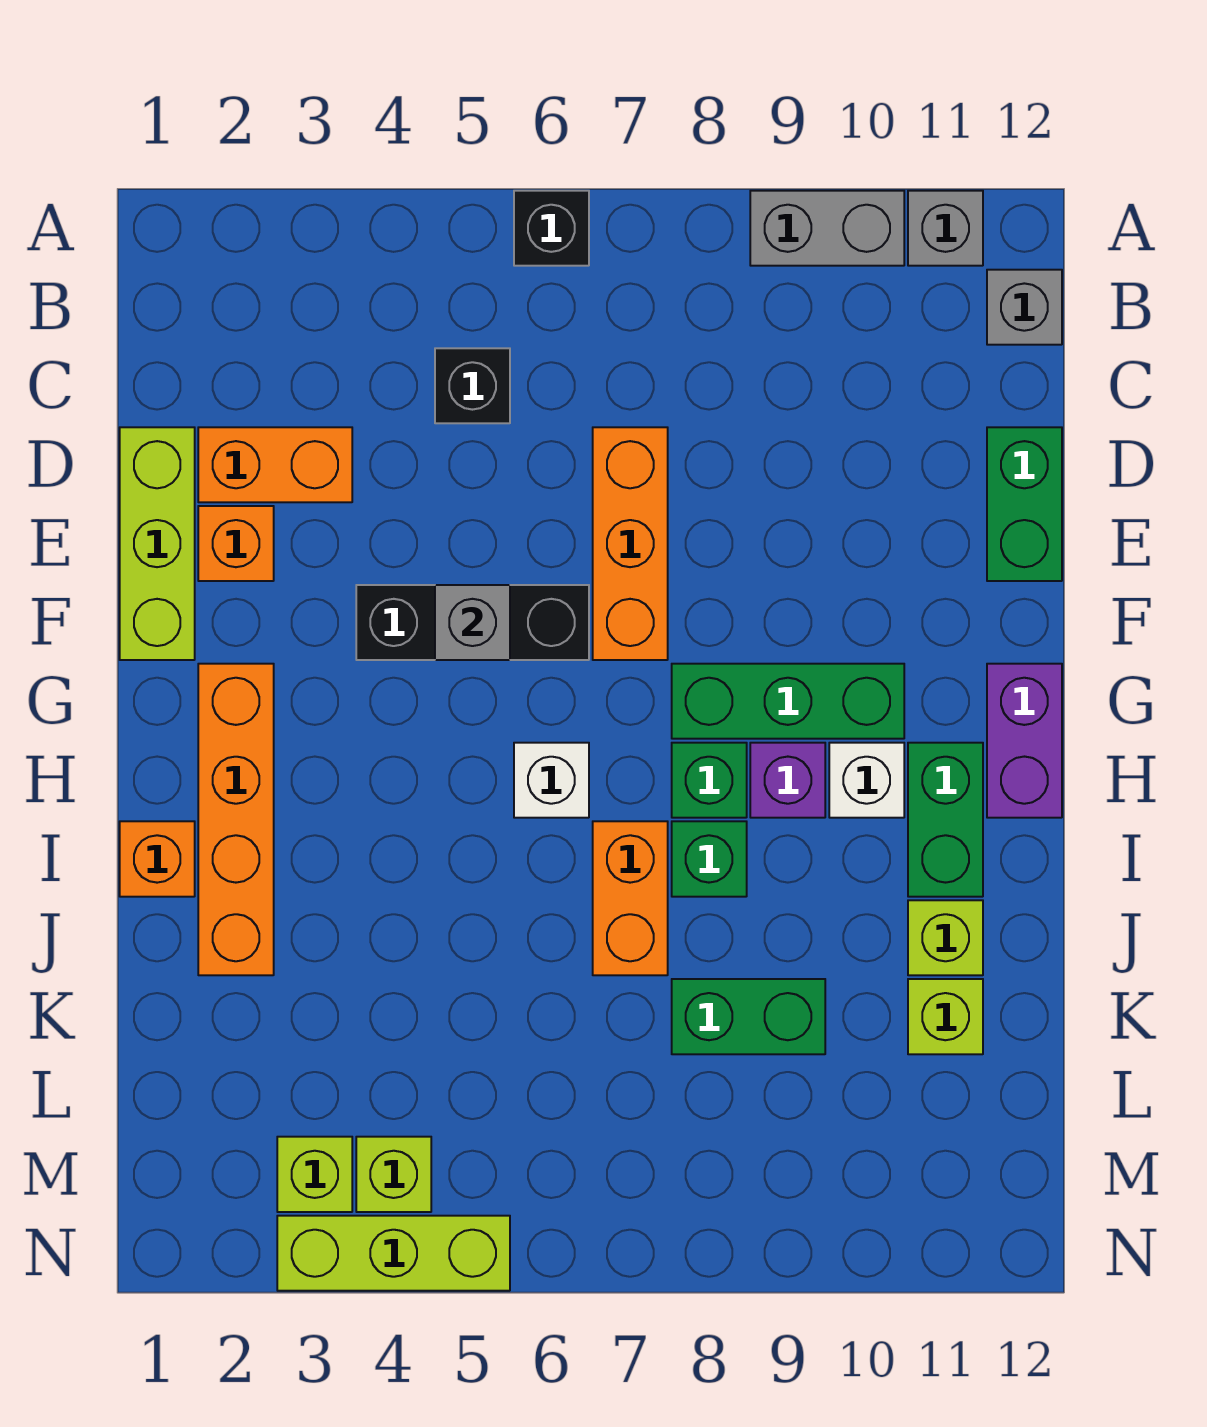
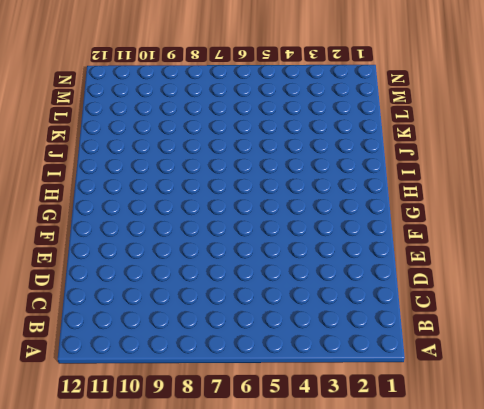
none -> black 1x1 brick [514,191,589,266]
none -> grey 1x2 brick [750,191,904,266]
none -> grey 1x1 brick [908,191,983,266]

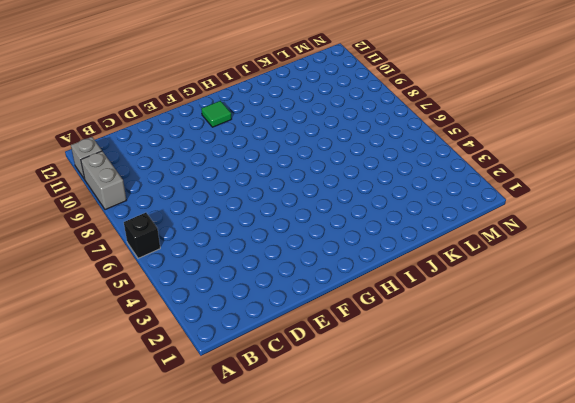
green 1x1 tile [201,101,232,127] -> none
none -> grey 1x1 brick [987,270,1062,345]
none -> black 1x1 brick [435,348,510,423]
none -> lime 1x3 brick [120,427,195,660]

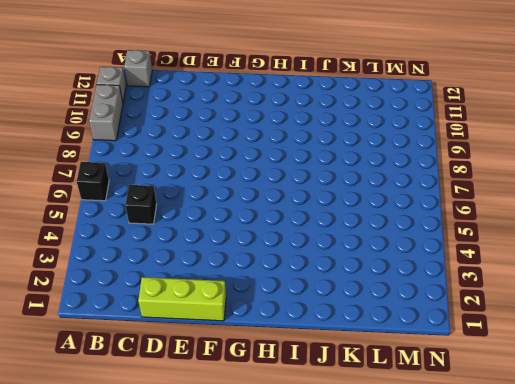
none -> orange 1x2 brick [198,427,352,502]
none -> orange 1x3 brick [593,427,668,660]
none -> green 1x2 brick [987,427,1062,581]

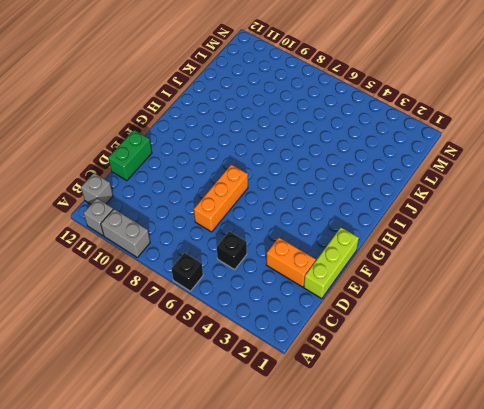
none -> orange 1x1 brick [198,506,274,581]
none -> black 1x3 brick [356,585,589,660]
none -> orange 1x4 brick [198,664,274,975]

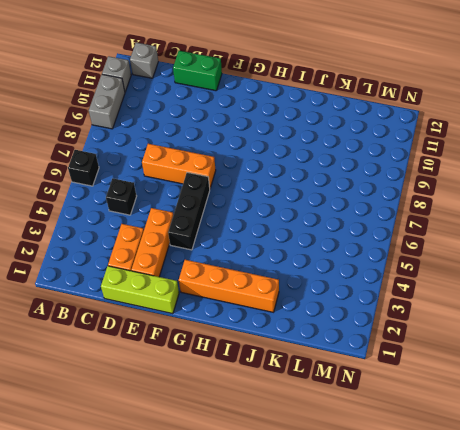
orange 1x3 brick [131,208,173,277] -> orange 1x1 brick [198,506,274,581]
none -> green 1x3 brick [672,664,904,739]
none -> purple 1x2 brick [987,664,1062,818]
none -> white 1x1 brick [514,743,589,818]

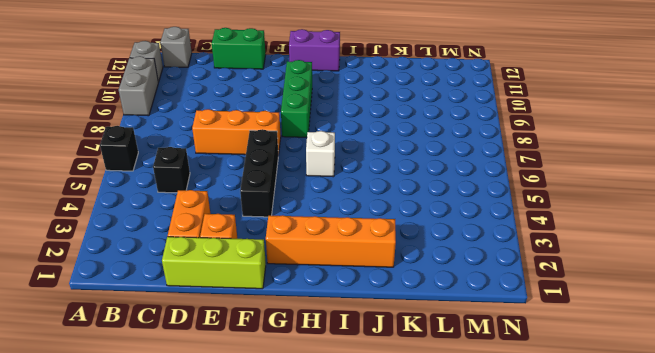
none -> green 1x1 brick [672,743,747,818]
none -> purple 1x1 brick [750,743,825,818]
none -> white 1x1 brick [829,743,904,818]

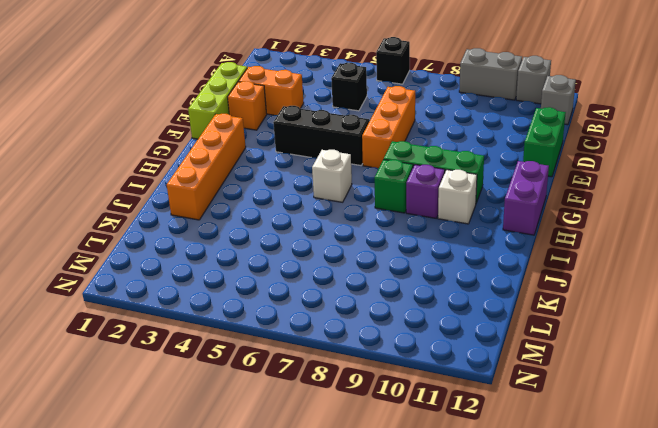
none -> green 1x2 brick [908,743,983,897]
none -> orange 1x1 brick [120,821,195,897]
none -> orange 1x2 brick [593,821,668,975]

